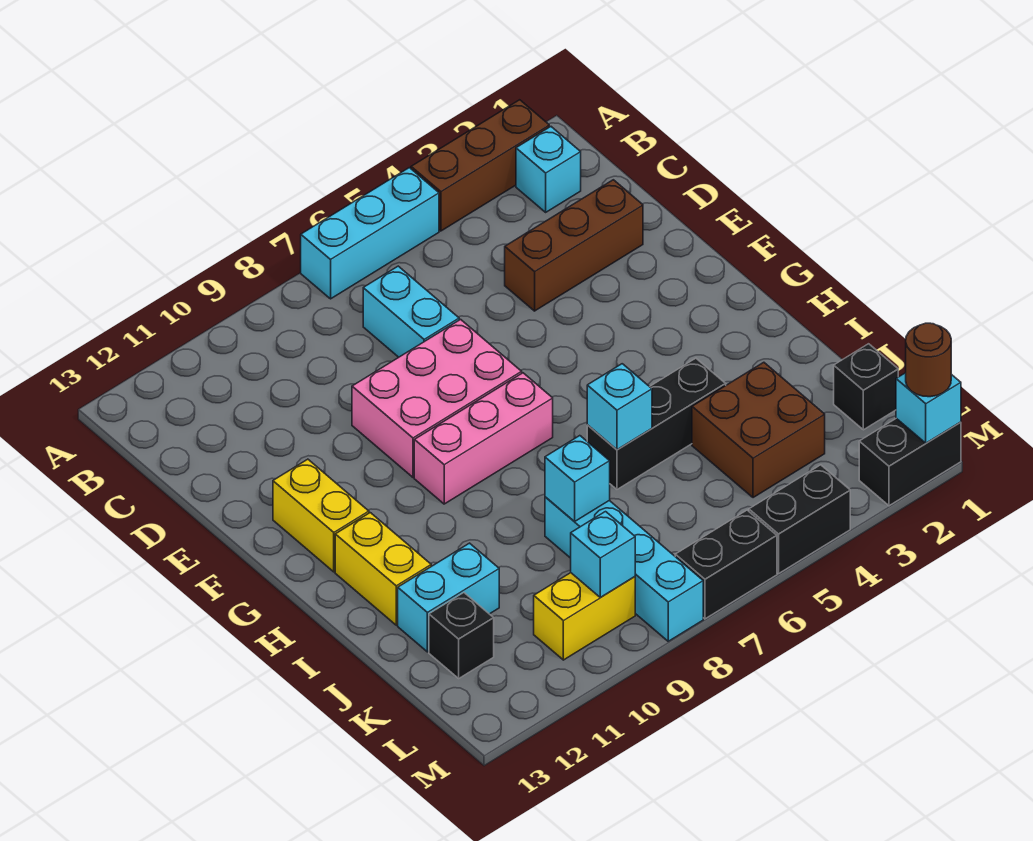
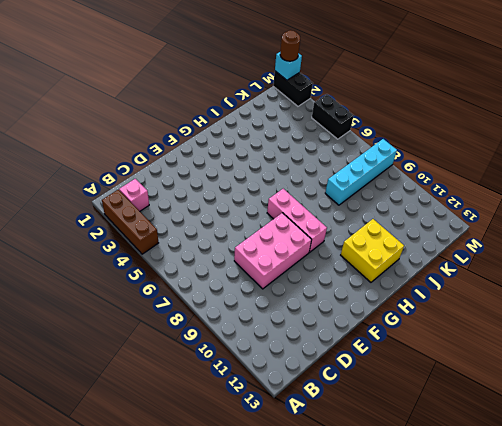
pink 1x1 brick [119,179,149,211] -> cyan 1x1 brick [516,127,581,212]
pink 2x3 brick [234,213,312,289] -> pink 2x3 brick turned to [352,319,522,477]
yellow 2x2 brick [341,219,404,282] -> yellow 1x2 brick [335,513,431,625]
none -> cyan 1x3 brick [301,168,439,299]
none -> cyan 1x2 brick [363,266,459,357]
none -> brown 1x3 brick [505,180,643,311]

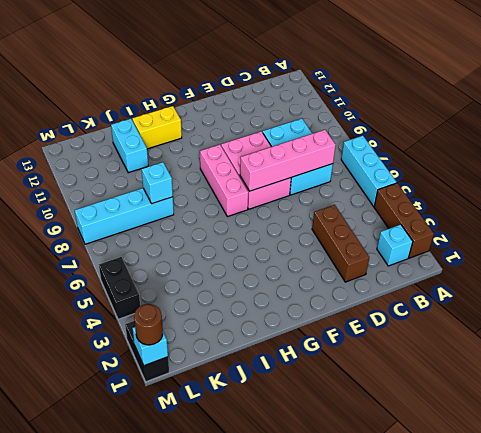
cyan 2x3 brick [263,119,333,195] -> cyan 1x2 brick [363,266,459,357]
pink 1x4 brick [240,130,336,191] -> none
none -> yellow 1x2 brick [273,459,369,572]
none -> black 1x3 brick [587,358,726,489]
none -> brown 2x2 brick [692,362,825,498]

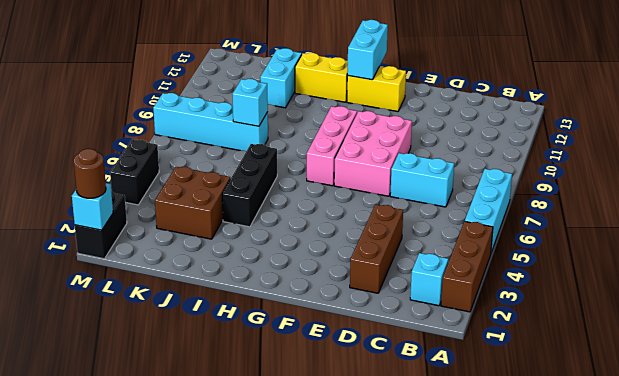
cyan 1x2 brick [347,20,388,80] -> none
none -> black 1x1 brick [834,344,898,430]
none -> black 1x1 brick [429,593,494,678]
none -> yellow 1x2 brick [534,573,635,660]

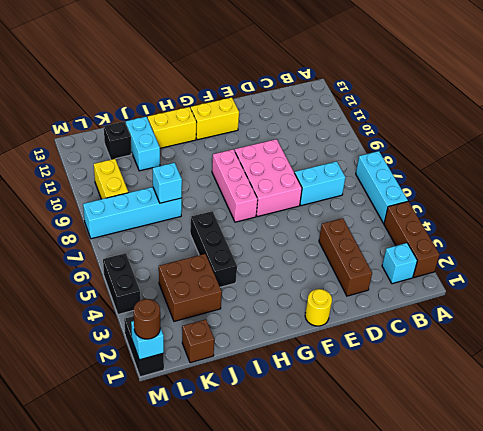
yellow 1x1 round brick [305,289,332,326] -> none
brown 1x1 brick [182,319,214,363] -> black 1x1 brick [834,344,898,430]
none -> black 1x2 brick [675,510,777,619]
none -> cyan 1x1 brick [587,364,652,450]
none -> cyan 1x1 brick [571,512,635,598]

